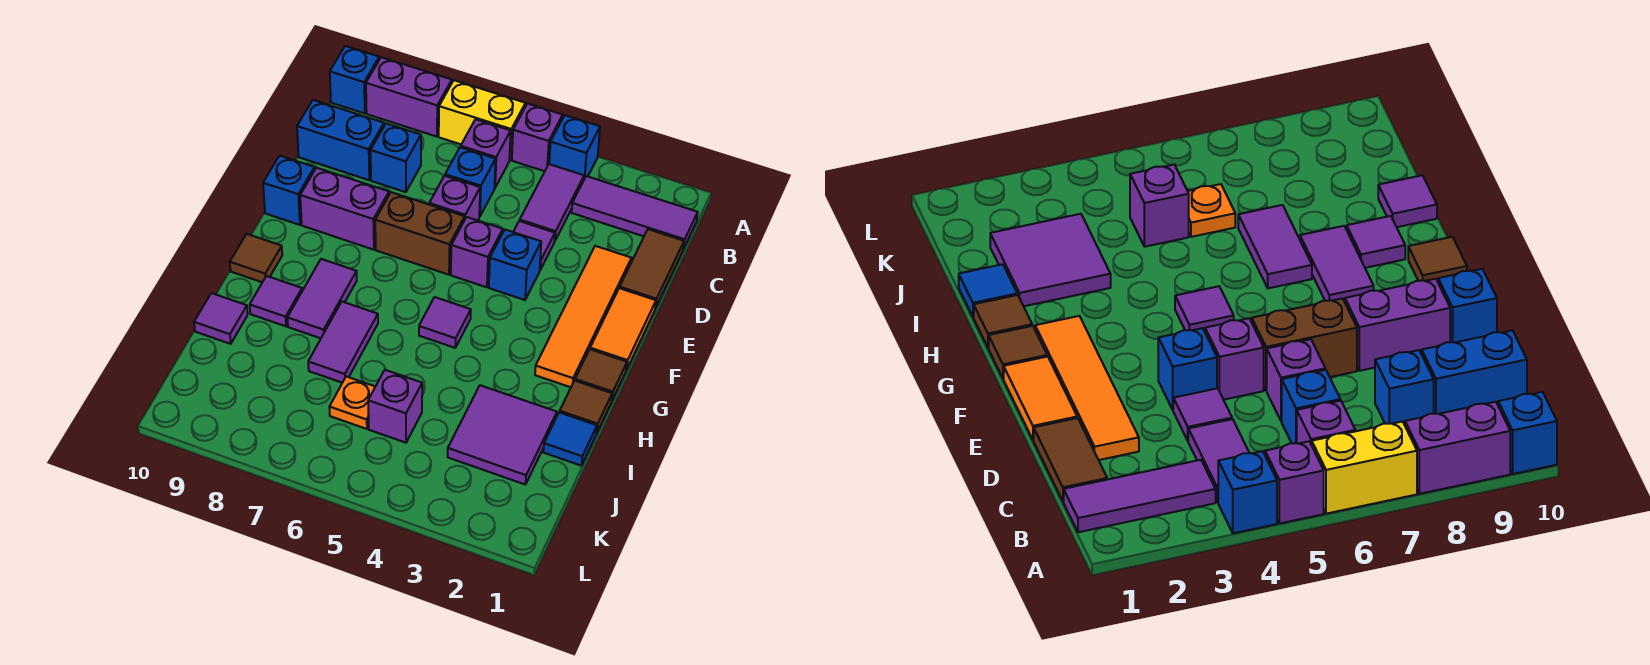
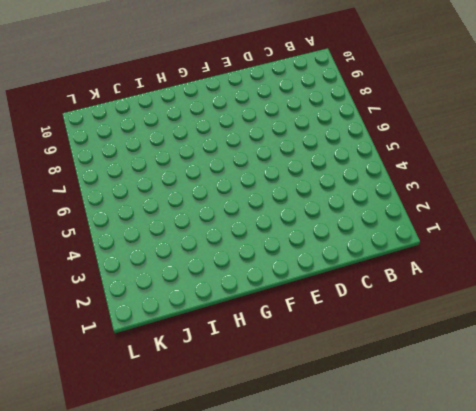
none -> blue 1x1 brick [549,115,600,179]
none -> purple 1x1 brick [512,104,563,171]
none -> yellow 1x2 brick [439,80,525,160]
none -> purple 1x2 brick [366,57,452,137]

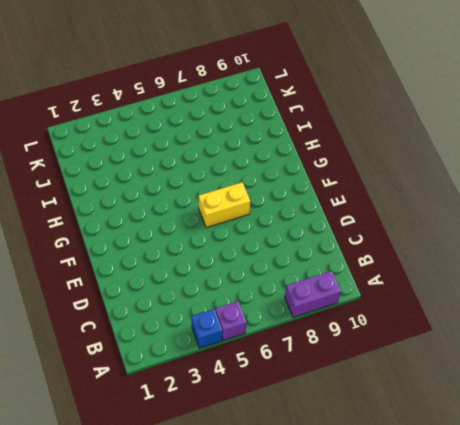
yellow 1x2 brick [199,182,250,228] -> yellow 1x2 brick moved to [439,80,525,160]
none -> blue 1x1 brick [330,46,379,113]
none -> purple 1x3 tile [572,176,698,249]
none -> purple 1x2 tile [520,164,584,240]
none -> purple 1x1 brick [461,119,511,187]

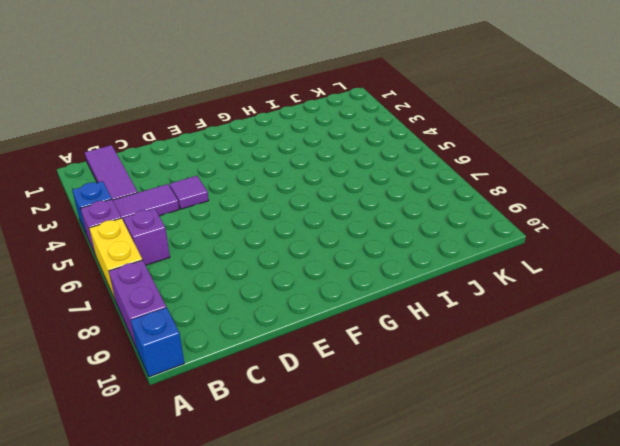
none -> brown 1x2 tile [620,229,684,308]
none -> blue 1x1 brick [445,147,496,216]
none -> blue 1x1 brick [371,123,421,192]
none -> blue 1x2 brick [297,100,384,180]

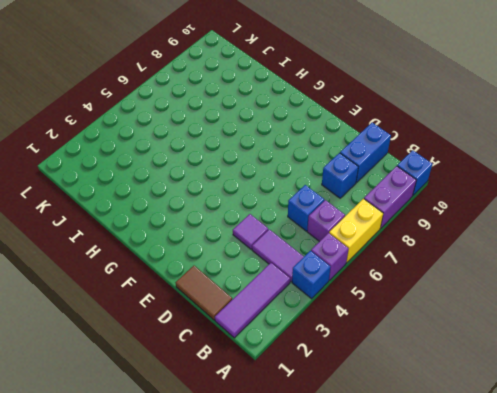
none -> orange 1x4 tile [535,246,631,387]
none -> purple 1x1 brick [429,176,480,220]
none -> orange 1x2 tile [590,288,656,370]
none -> blue 1x1 brick [489,230,541,300]

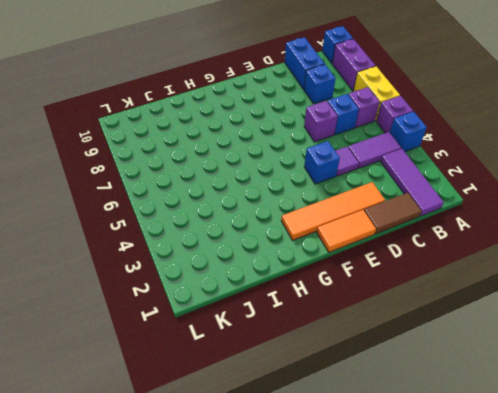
none -> purple 1x1 brick [451,217,503,287]
none -> brown 1x2 brick [375,192,465,275]
none -> purple 1x2 brick [300,168,389,250]
none -> blue 1x1 brick [263,156,315,225]

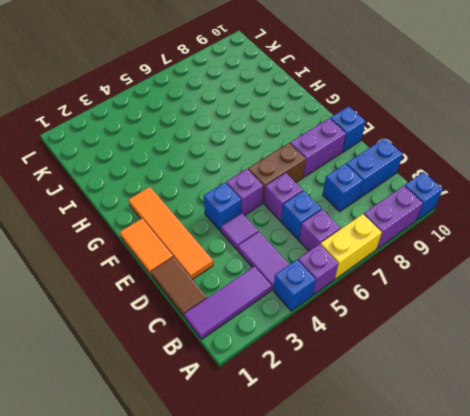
none -> brown 1x1 tile [575,349,627,401]
none -> purple 1x1 tile [419,297,471,348]
none -> purple 1x2 tile [287,259,357,338]
none -> brown 1x1 tile [230,234,282,282]

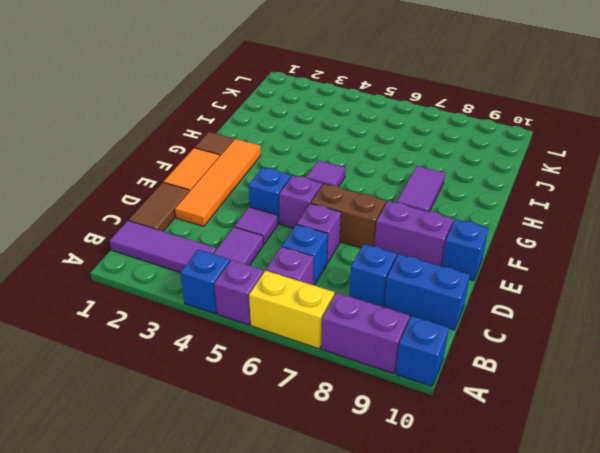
none -> brown 1x1 tile [230,234,282,282]
none -> brown 1x1 tile [560,381,612,433]
none -> purple 1x2 tile [308,302,378,383]
none -> purple 1x1 tile [250,276,302,326]

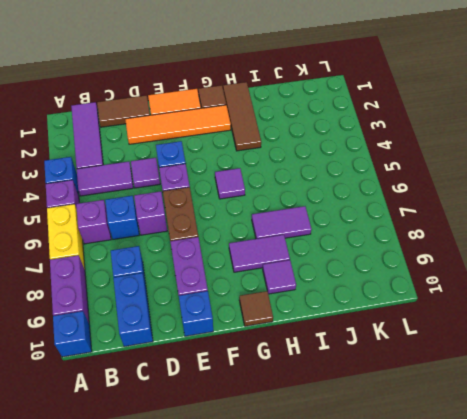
brown 1x3 tile [223,82,261,151] -> brown 1x1 tile [560,381,612,433]
none -> blue 1x1 tile [543,412,597,466]
none -> purple 2x2 tile [448,385,557,485]
none -> purple 1x1 tile [194,293,248,344]
none -> purple 1x1 brick [368,370,422,443]

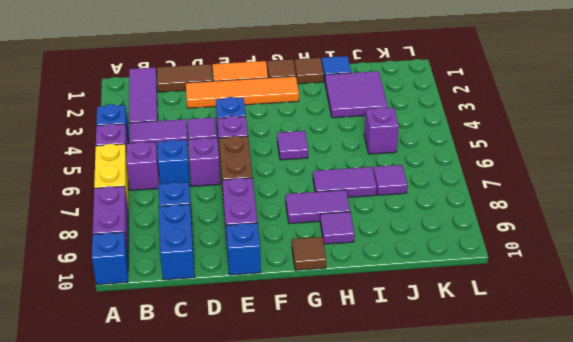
purple 1x1 tile [373,165,407,195] -> purple 1x1 tile moved to [194,293,248,344]
none -> orange 1x1 plate [329,376,375,429]

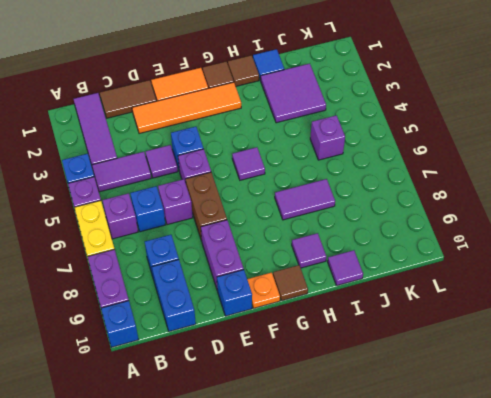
orange 1x1 plate [247,273,280,308] -> orange 1x1 plate moved to [329,376,375,429]
none -> purple 1x2 tile [287,259,357,338]

